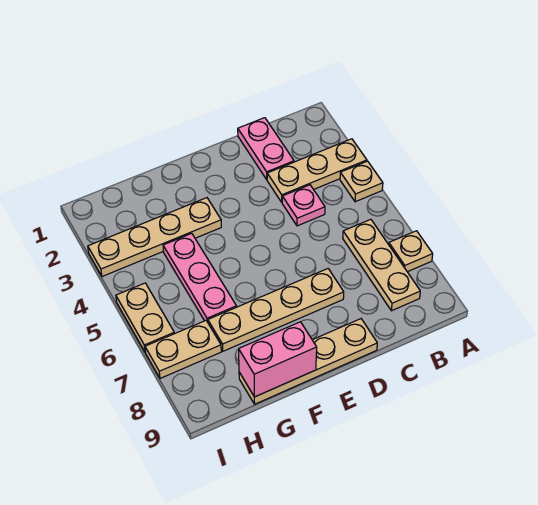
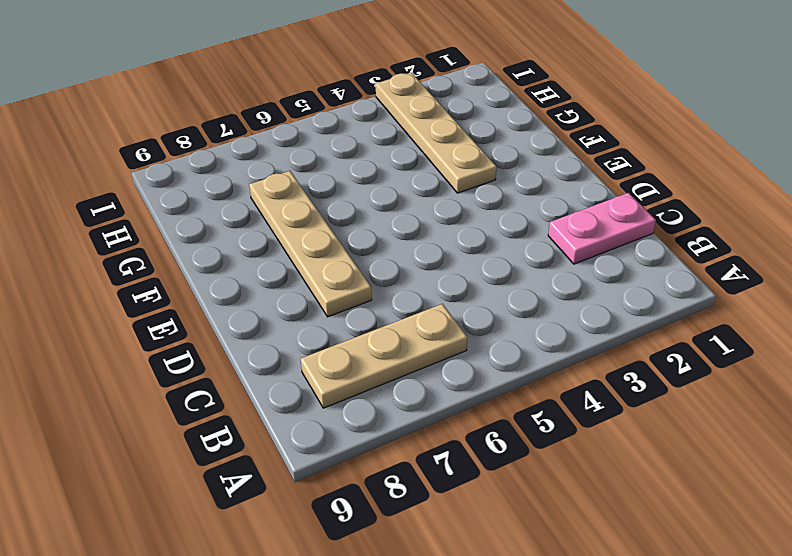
none -> tan 1x3 plate [267,139,367,202]
none -> tan 1x1 plate [340,161,383,202]
none -> tan 1x1 plate [389,231,433,272]

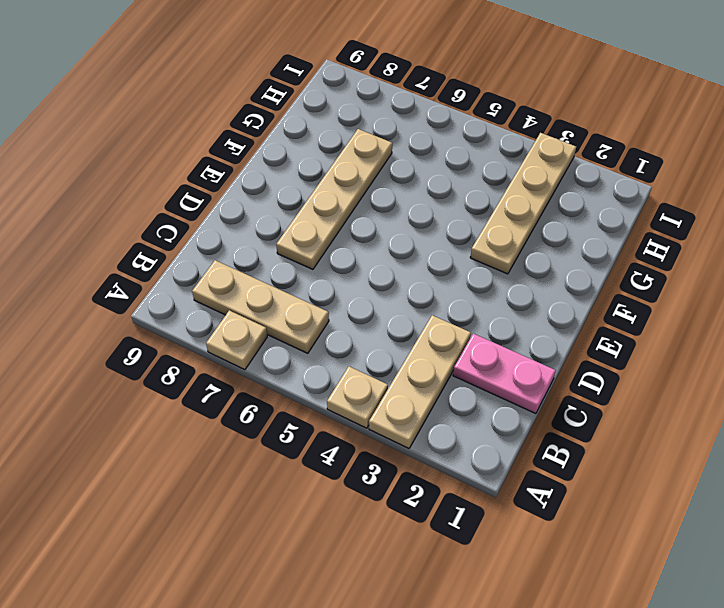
none -> pink 1x1 plate [282,185,325,226]
none -> tan 1x4 plate [239,319,377,404]
none -> pink 1x3 plate [163,233,237,322]

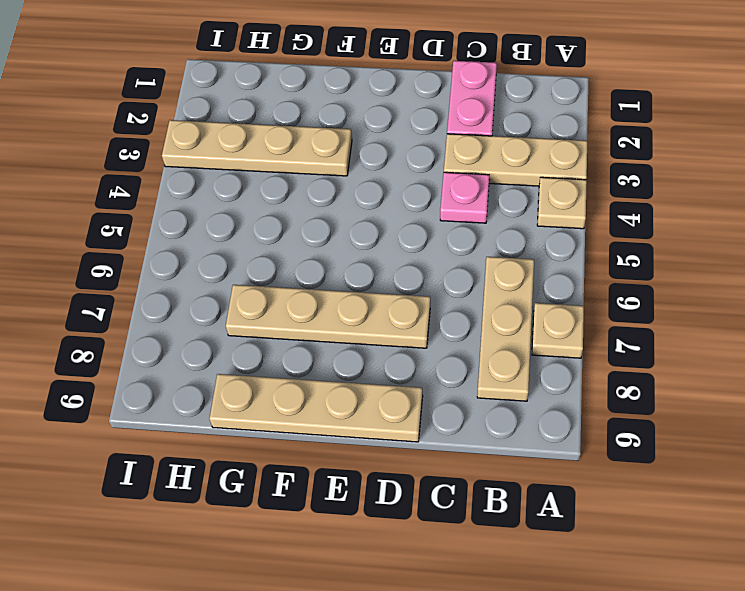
none -> pink 1x3 plate [163,233,237,322]
none -> tan 1x2 plate [145,321,221,378]
none -> tan 1x2 plate [116,283,174,352]

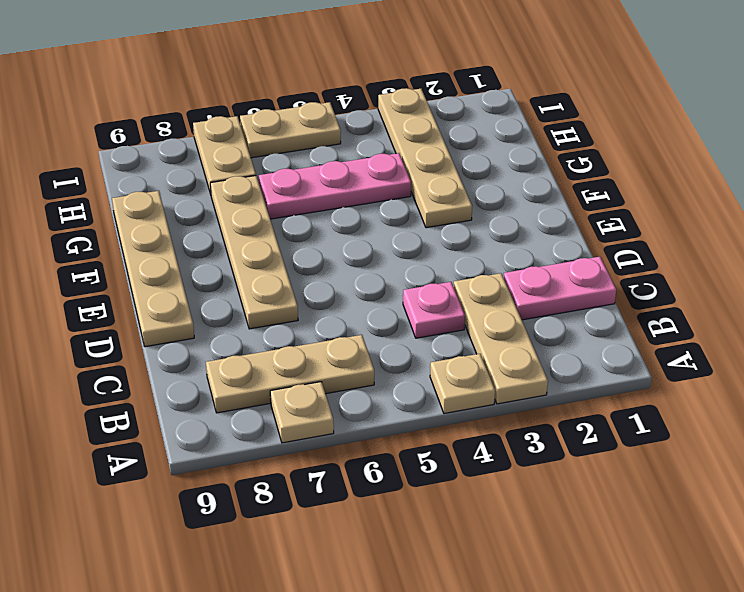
none -> pink 1x2 brick [239,322,317,397]

